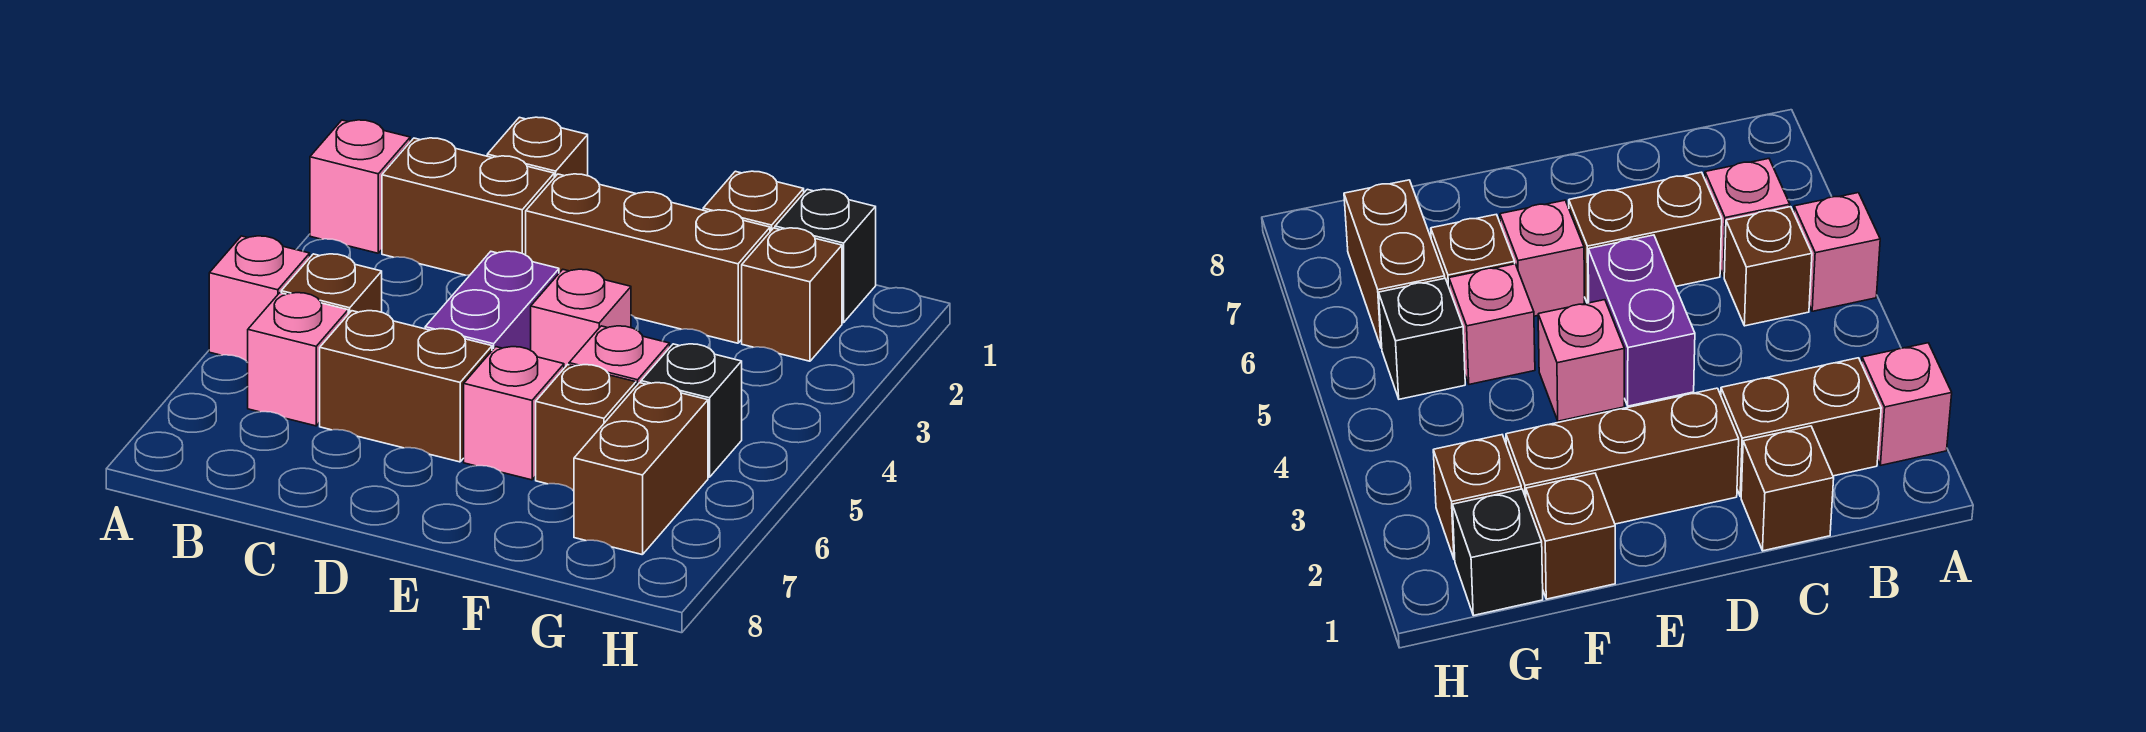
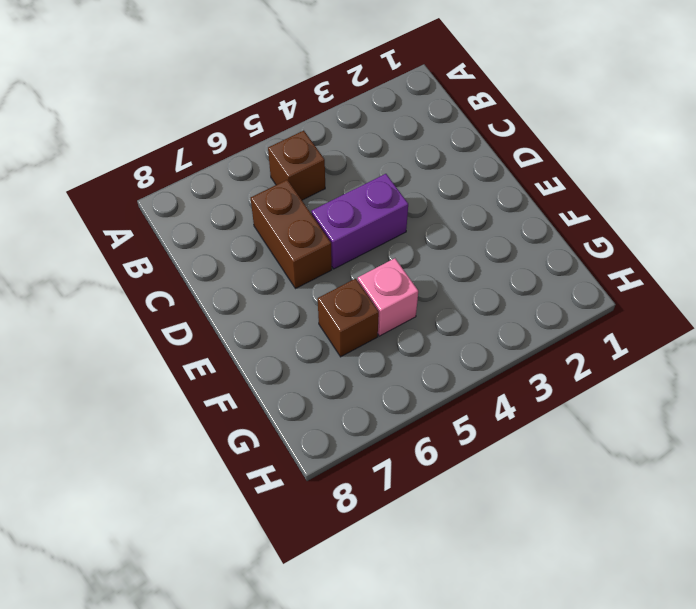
none -> pink 1x1 brick [310,120,410,253]
none -> pink 1x1 brick [209,236,310,362]
none -> brown 1x2 brick [382,138,554,275]

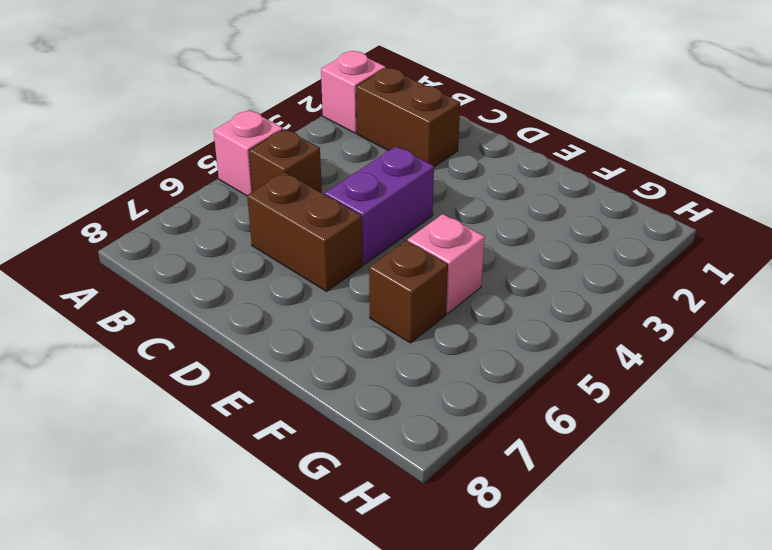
none -> pink 1x1 brick [248,293,348,426]
none -> brown 1x1 brick [487,117,588,178]
none -> brown 1x3 brick [526,174,770,343]

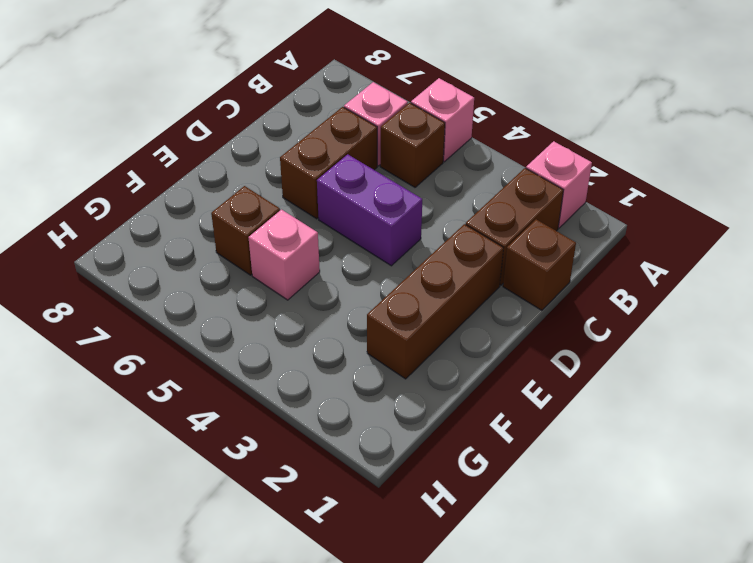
none -> pink 1x1 brick [531,269,631,368]
none -> pink 1x1 brick [464,347,564,480]
none -> brown 1x1 brick [703,171,804,231]

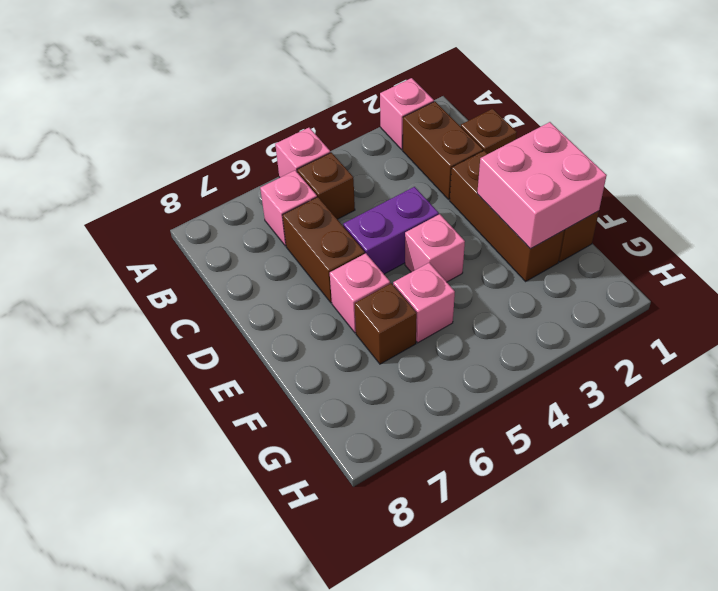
pink 2x2 brick [477,122,607,249] -> none
none -> black 1x1 brick [775,189,876,323]
none -> brown 1x1 brick [742,228,842,361]
none -> black 1x1 brick [641,344,742,477]

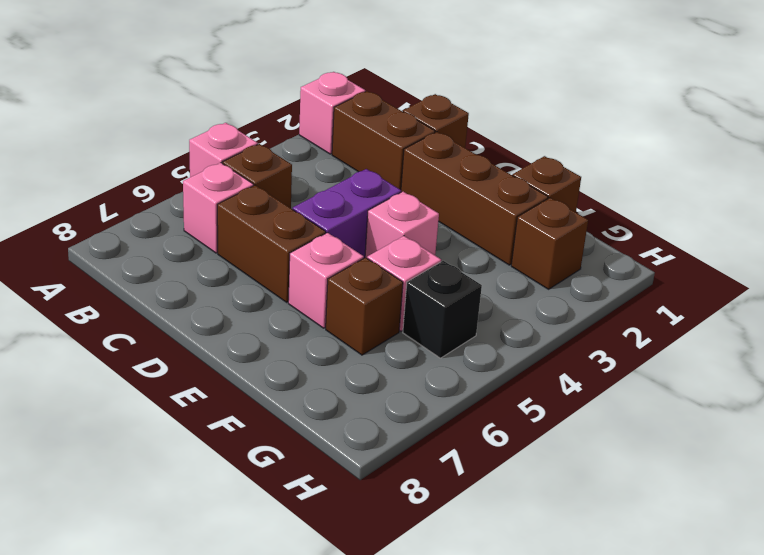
none -> black 1x1 brick [775,189,876,323]
none -> brown 1x2 brick [574,383,708,555]

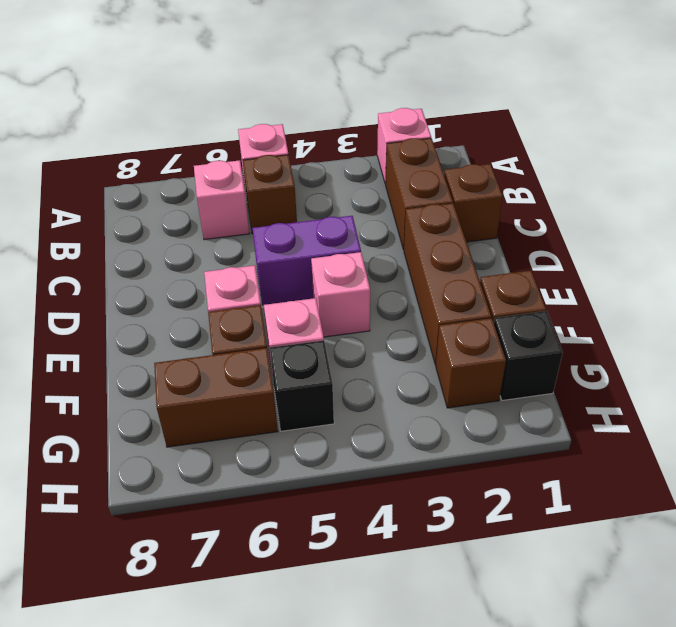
none -> brown 1x2 brick [320,311,492,462]

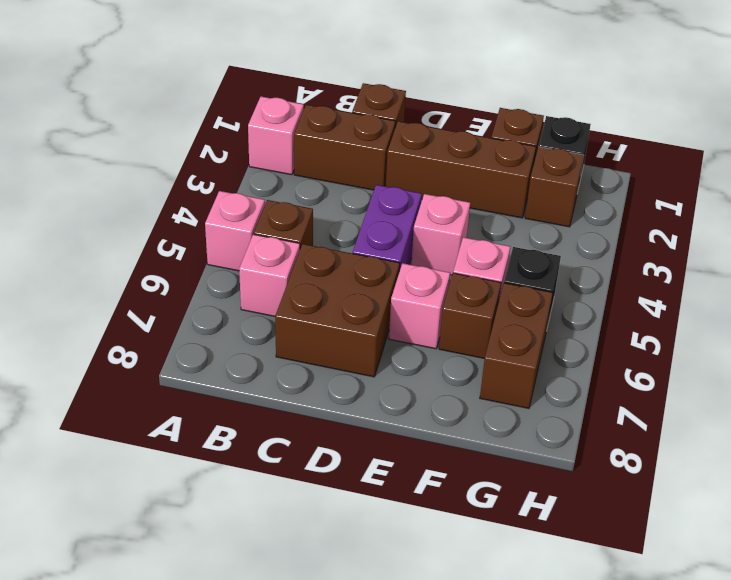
brown 2x2 brick [275,244,400,377] -> brown 1x2 brick [320,311,492,462]

